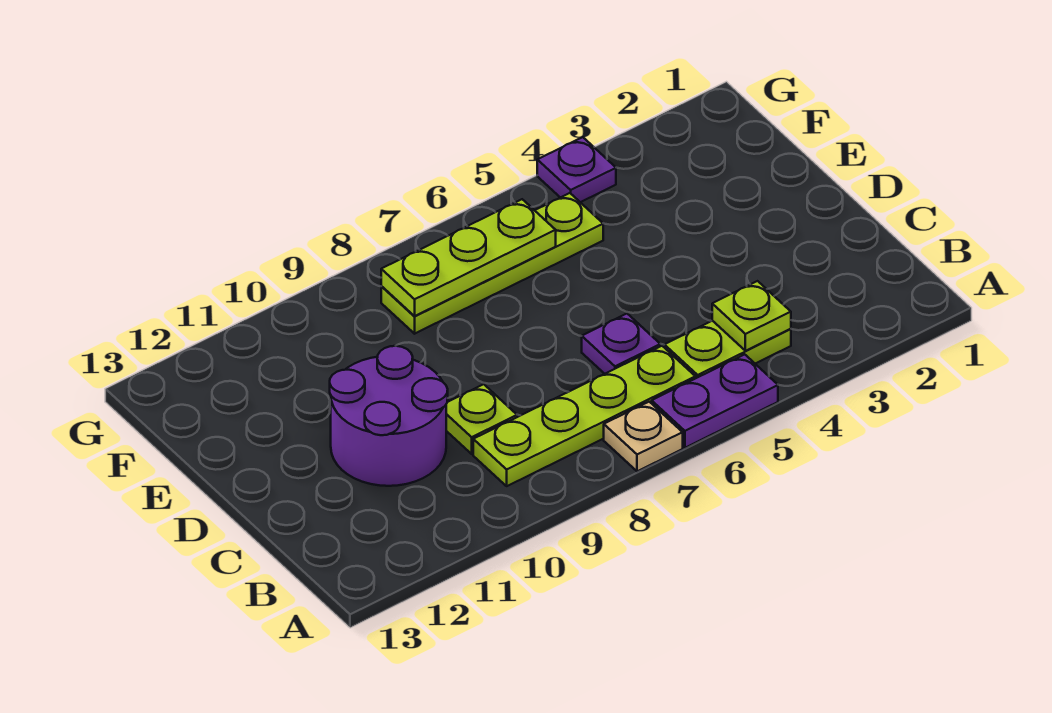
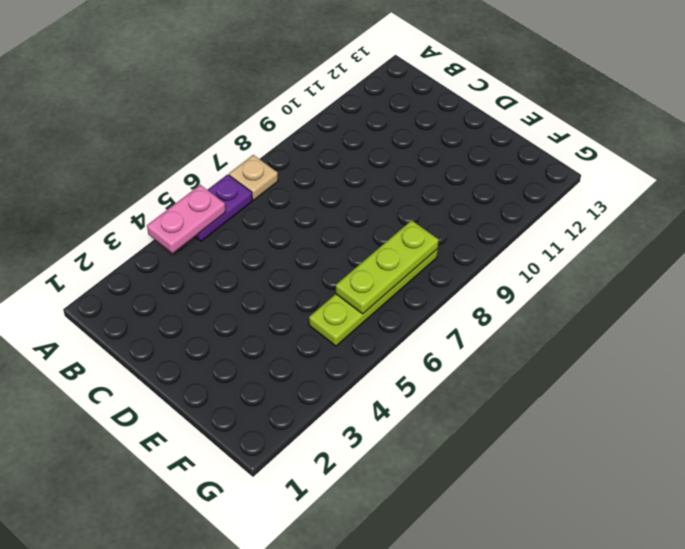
pink 1x2 plate [147,185,226,253] -> none
none -> lime 1x2 plate [664,321,791,378]
none -> lime 1x4 plate [473,346,695,486]

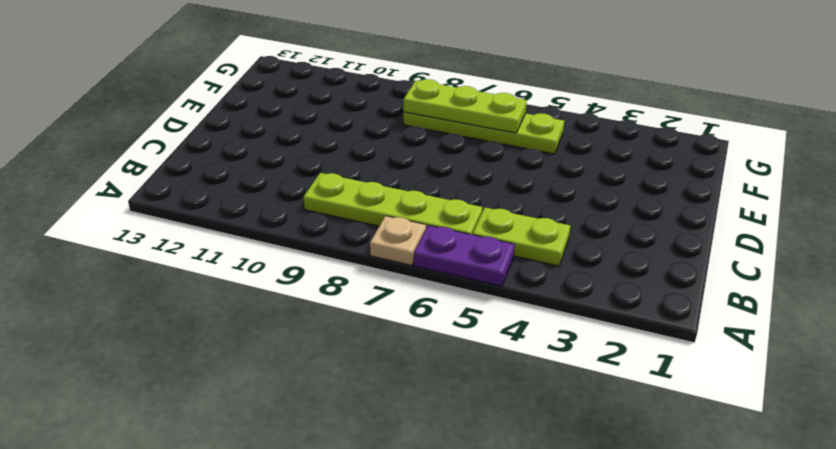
none -> purple 1x1 plate [582,314,660,374]
none -> lime 1x1 plate [446,384,517,454]

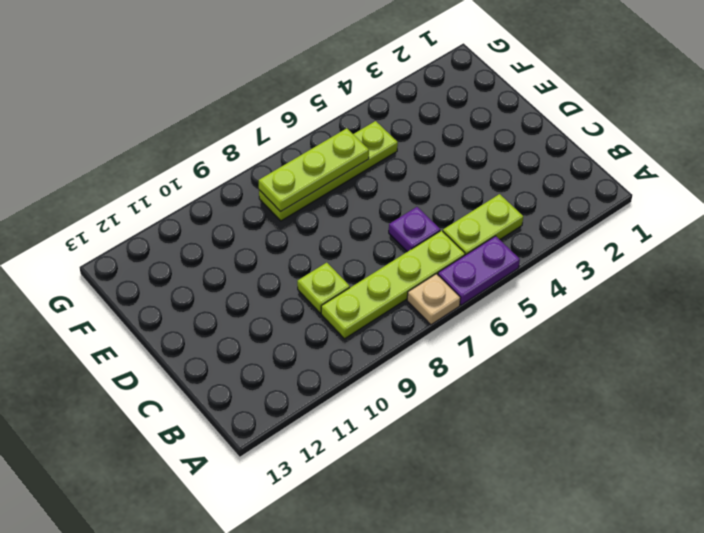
none -> purple 2x2 round brick [330,346,448,486]
none -> purple 1x1 plate [537,137,616,202]

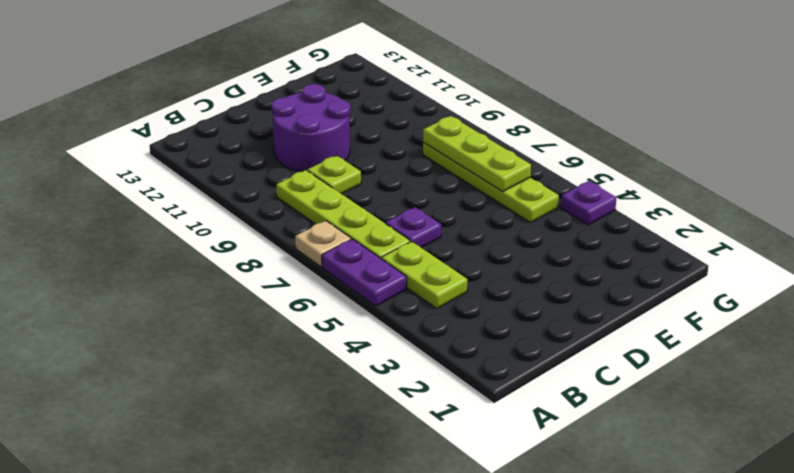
none -> lime 1x1 plate [712,281,791,351]

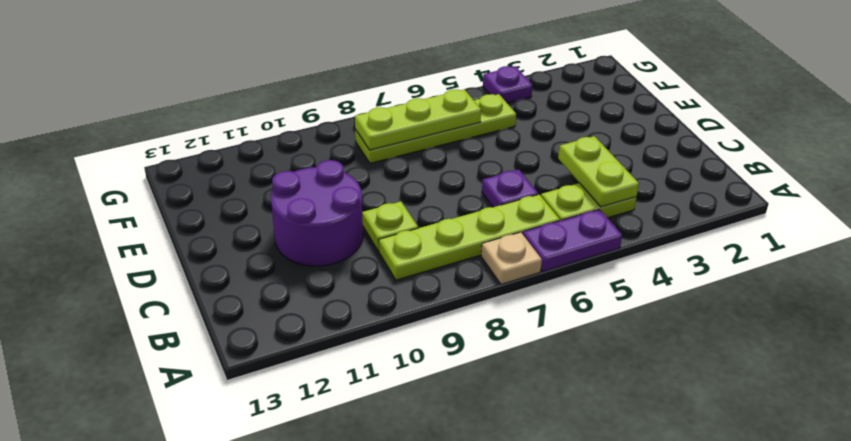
lime 1x2 plate [558,136,639,207] -> lime 1x1 plate [712,281,791,351]

